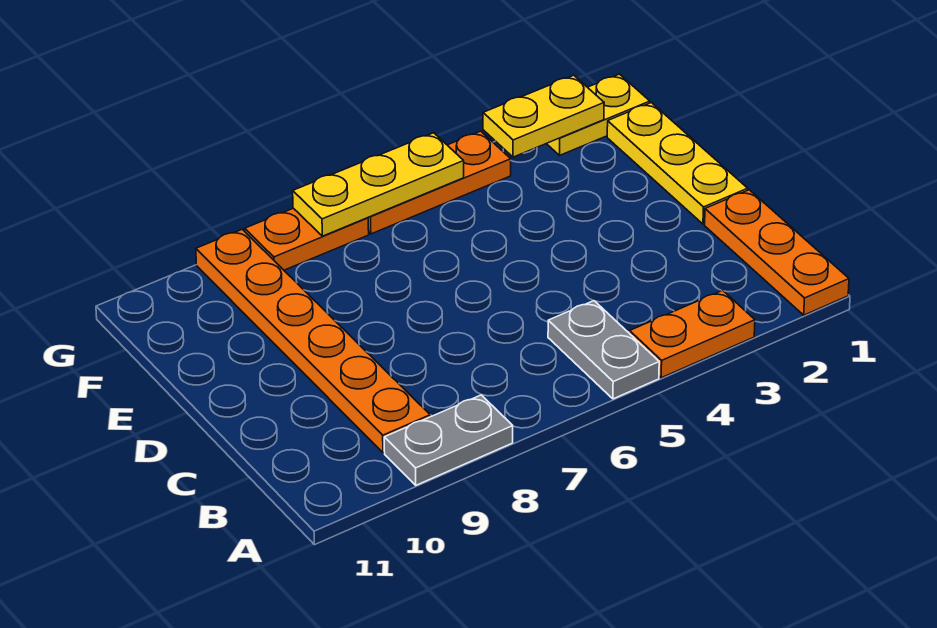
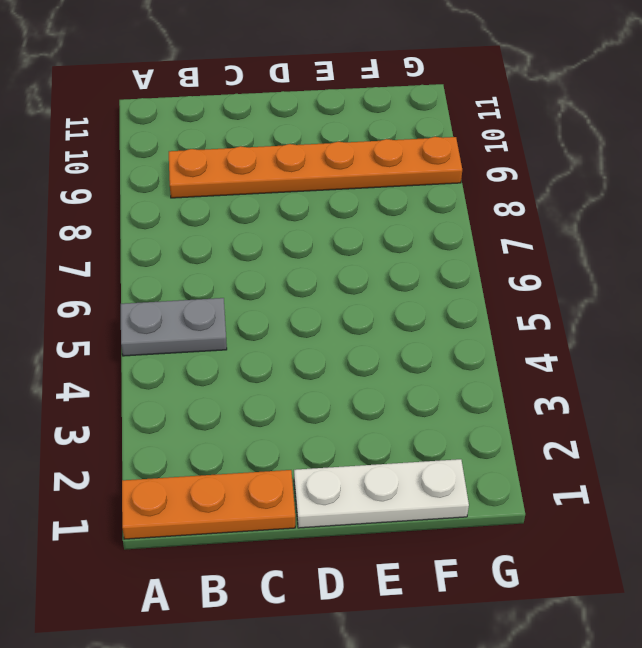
white 1x3 plate [294,459,469,528] -> yellow 1x3 plate [607,103,748,224]
none -> orange 1x2 plate [630,290,755,378]
none -> grey 1x2 plate [384,395,513,485]

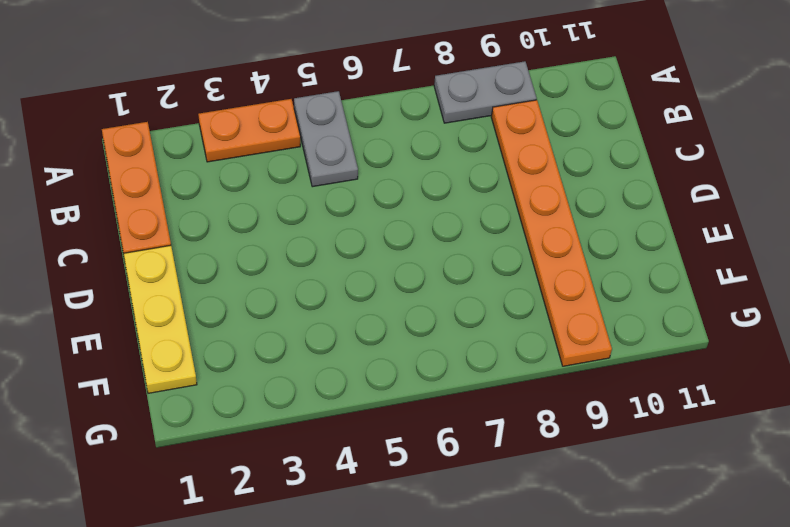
none -> yellow 1x2 plate [547,74,650,155]
none -> orange 1x3 plate [368,131,511,234]

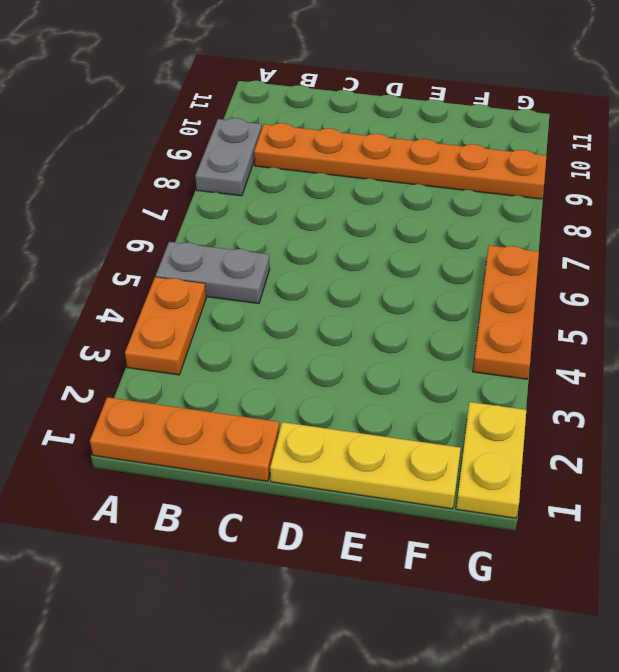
none -> orange 1x2 plate [245,208,369,270]
none -> yellow 1x2 plate [483,75,604,157]

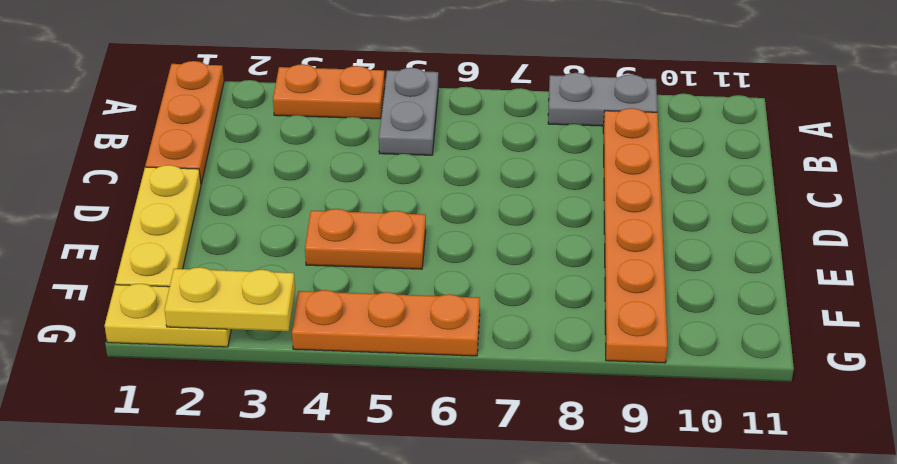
orange 1x2 plate [305,209,426,269] -> orange 1x2 plate moved to [245,208,369,270]
none -> yellow 1x3 plate [293,133,464,236]

